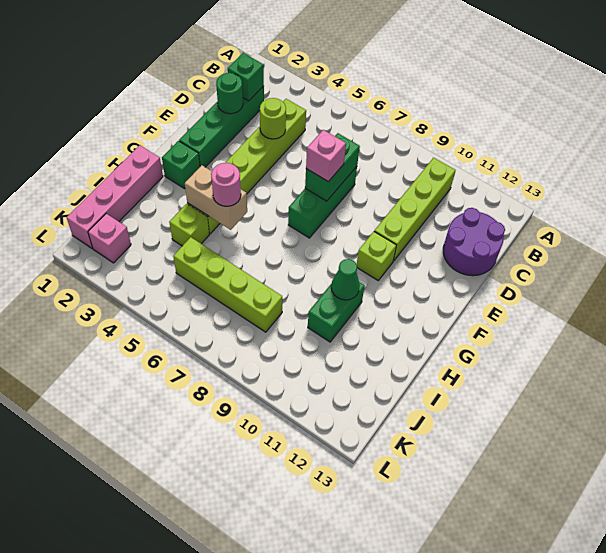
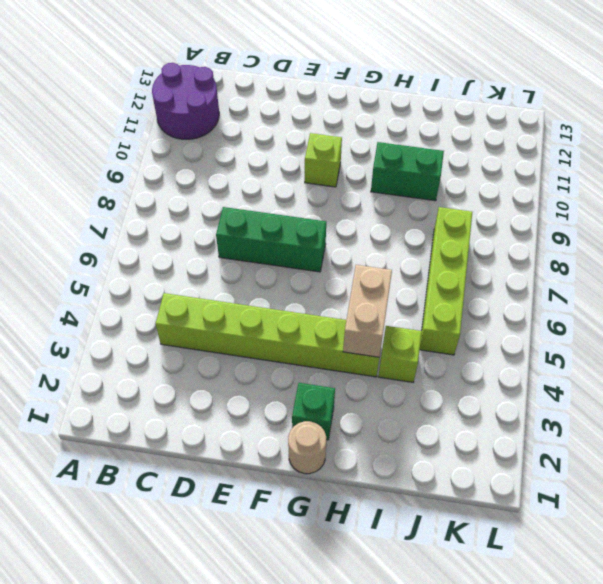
purple 2x2 round brick [152,63,219,139] -> purple 2x2 round brick moved to [443,208,505,276]
tan 1x1 round brick [288,421,326,474] -> none
none -> lime 1x4 brick [374,158,455,261]
none -> green 1x4 brick [179,86,264,167]
none -> pink 1x4 brick [67,145,163,249]

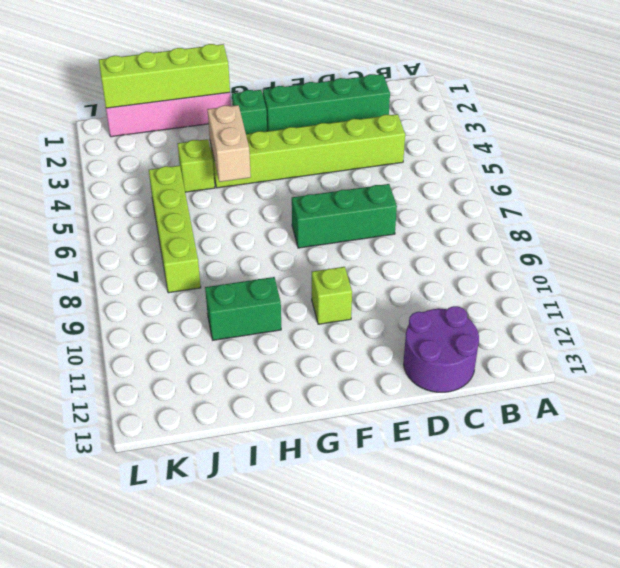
lime 1x4 brick [99,44,230,108] -> lime 1x4 brick moved to [374,158,455,261]
none -> pink 1x1 brick [88,214,131,263]
none -> green 1x1 brick [228,53,264,101]
none -> green 1x1 round brick [216,73,243,114]

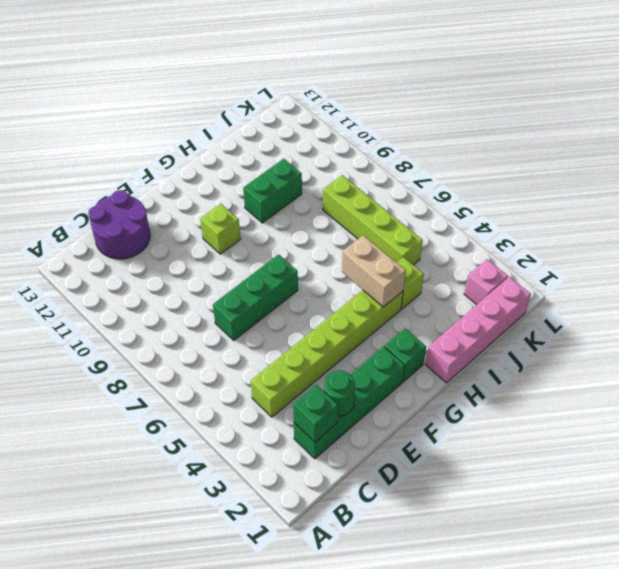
none -> lime 1x4 brick [374,158,455,261]
none -> lime 1x1 round brick [260,98,286,139]
none -> green 1x2 brick [305,133,360,201]

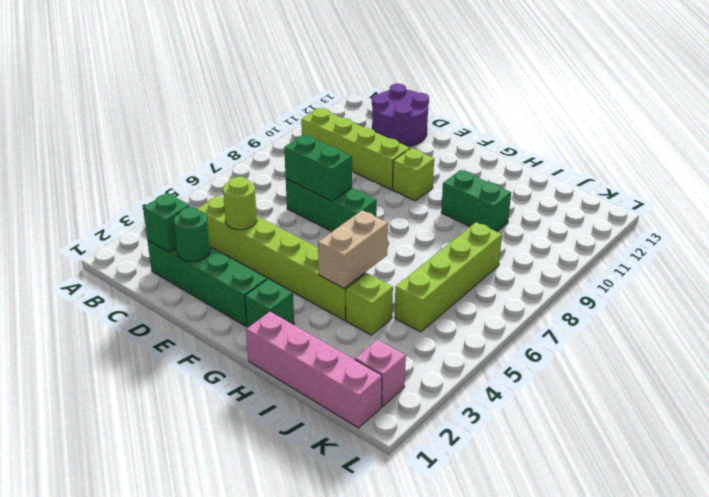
none -> green 1x1 cone [331,259,360,300]
none -> pink 1x1 brick [306,130,346,182]
none -> pink 1x1 round brick [211,163,241,206]

